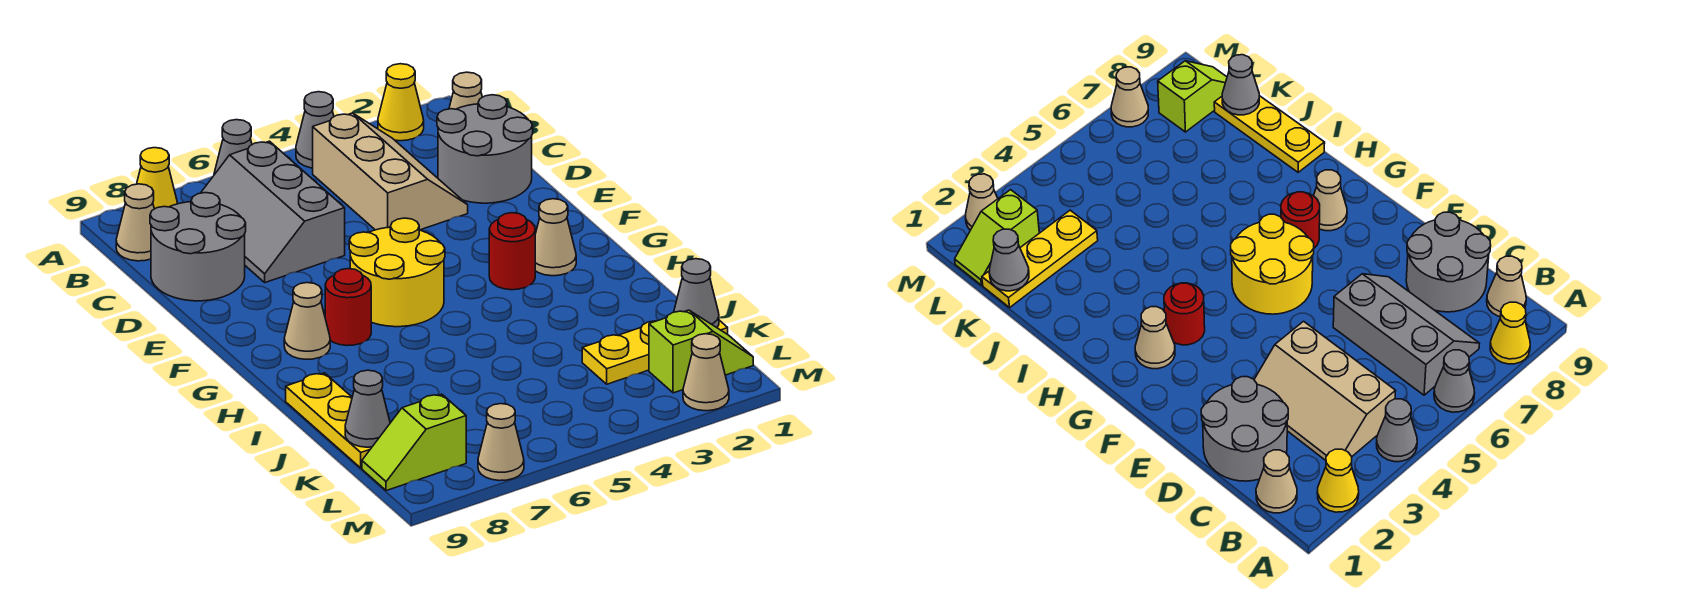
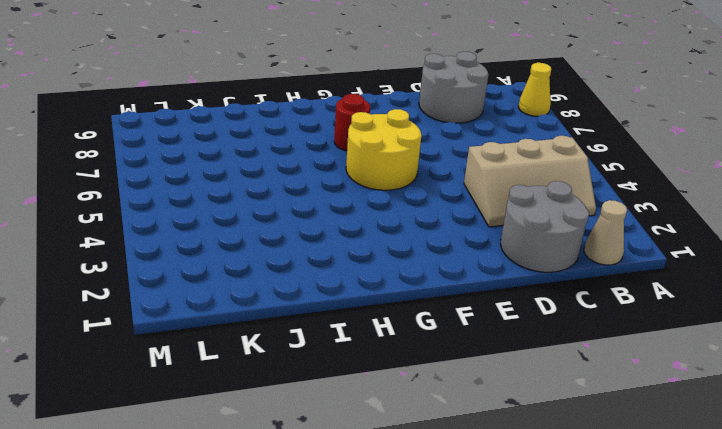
none -> yellow 1x1 cone [378,64,424,141]
none -> grey 1x1 cone [296,92,334,168]
none -> grey 1x1 cone [214,120,252,175]

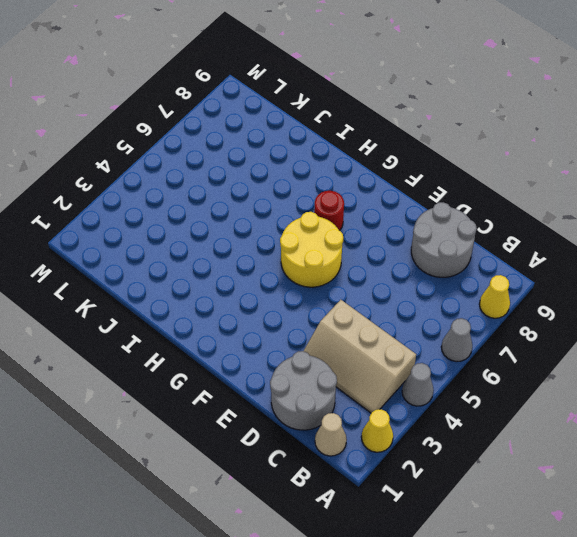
none -> grey 2x3 slope [201,141,345,283]
none -> tan 1x1 cone [116,184,154,261]
none -> tan 1x1 cone [535,199,576,276]

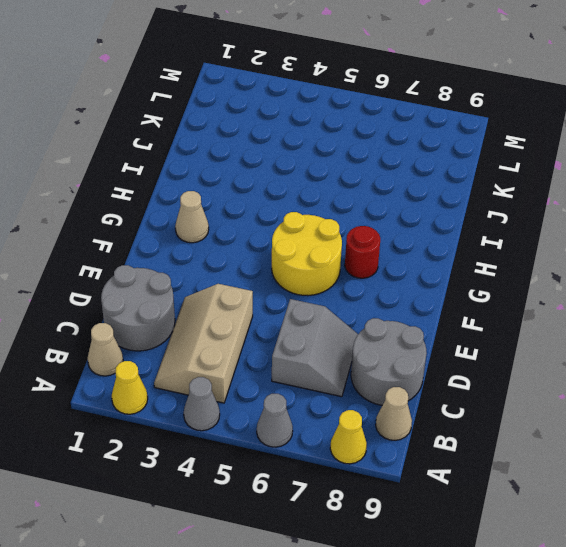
grey 2x2 slope [272,299,358,397] -> grey 2x3 slope [201,141,345,283]
none -> red 1x1 round brick [489,213,535,290]
none -> tan 1x1 cone [284,283,330,359]
none -> yellow 1x3 plate [286,373,372,468]

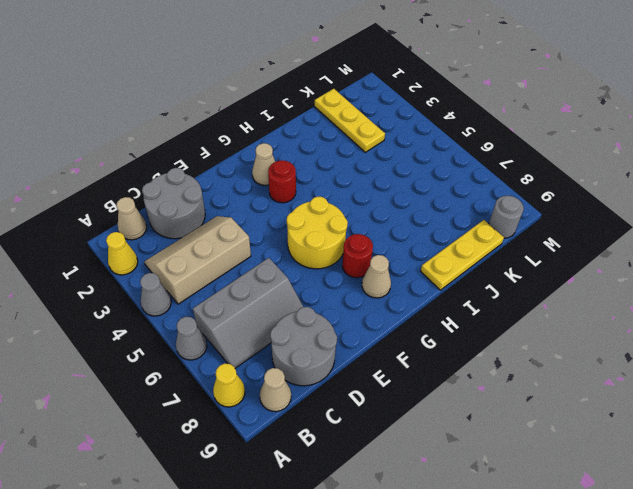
grey 1x1 round brick [489,196,524,238] -> lime 1x2 slope [362,394,466,491]
none -> lime 1x2 slope [649,310,753,393]
none -> tan 1x1 cone [683,334,729,411]
none -> tan 1x1 cone [478,404,524,481]

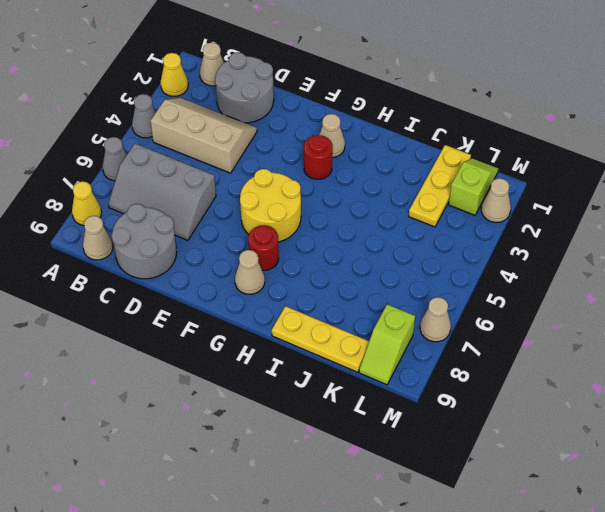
none -> grey 1x1 cone [674,259,719,328]
none -> grey 1x1 cone [345,370,390,447]

